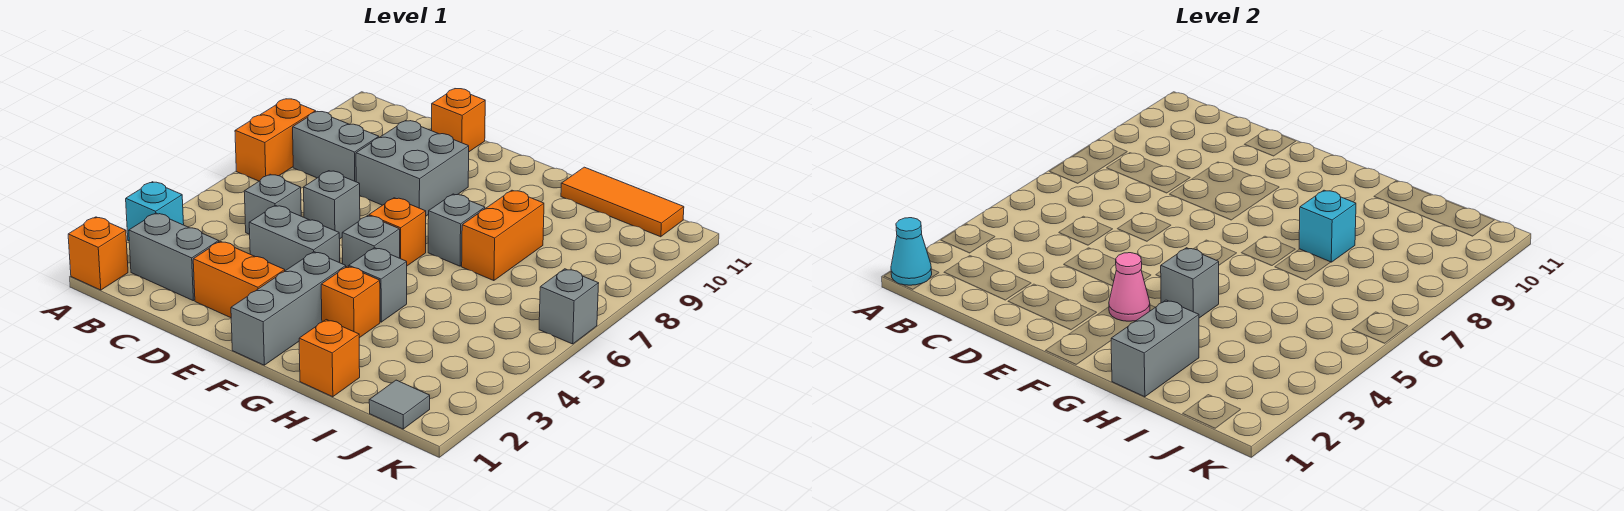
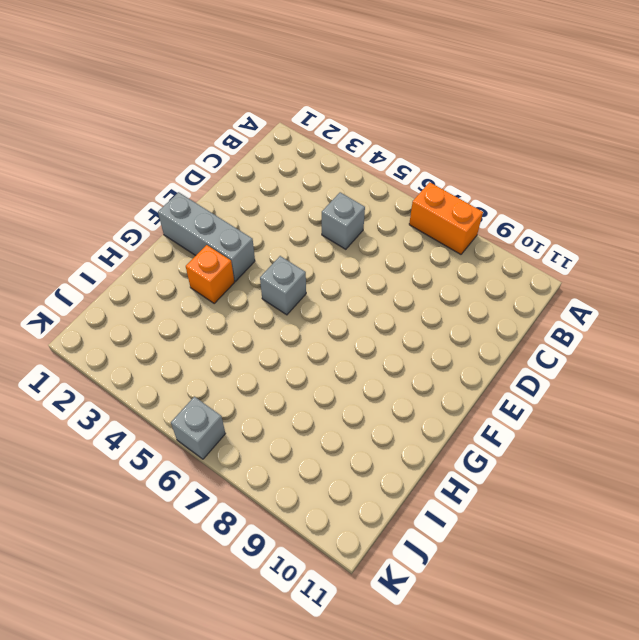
none -> orange 1x1 brick [68,217,128,290]
none -> cyan 1x1 brick [126,182,184,241]
none -> grey 1x2 brick [129,213,219,301]

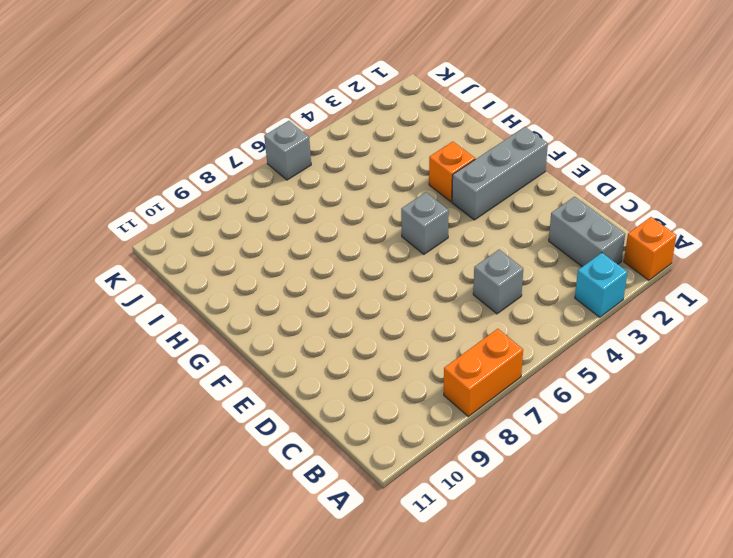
none -> grey 1x2 brick [293,112,379,182]
none -> orange 1x2 brick [193,241,285,318]
none -> grey 1x2 brick [249,205,340,271]

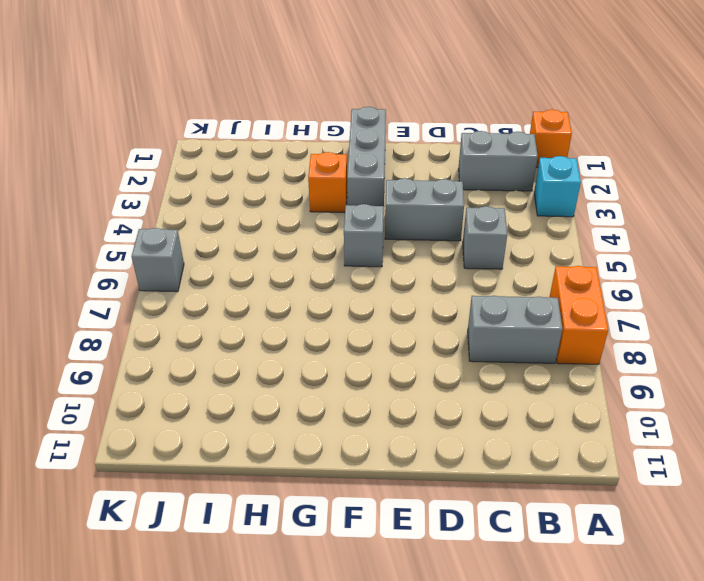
none -> orange 1x2 brick [193,241,285,318]
none -> grey 1x1 brick [304,171,360,239]
none -> grey 2x2 brick [356,121,469,216]

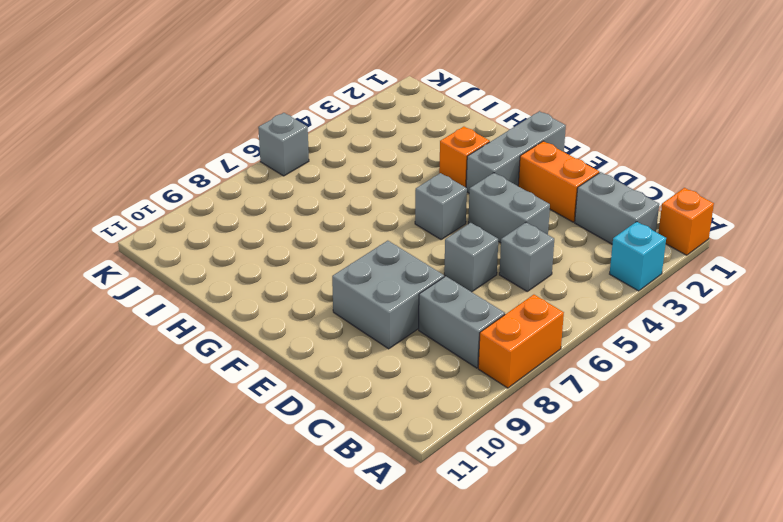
none -> orange 1x1 brick [432,89,485,152]
none -> orange 1x1 brick [369,198,426,266]
none -> grey 1x1 brick [349,248,407,322]

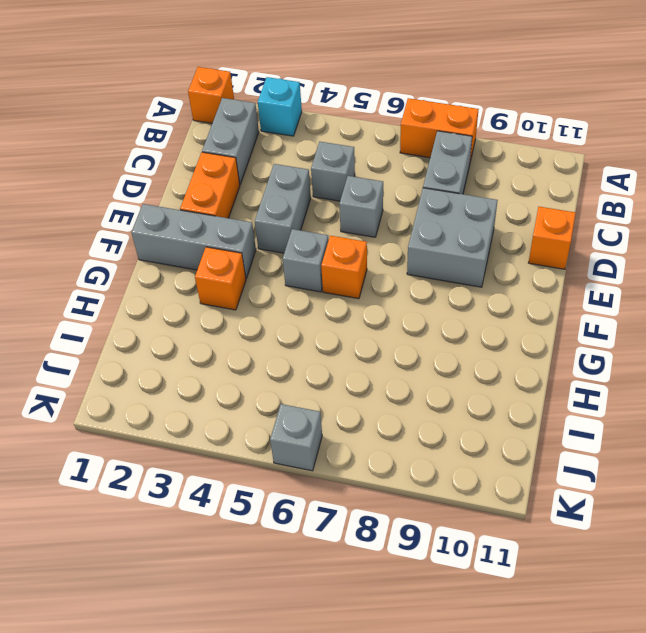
none -> grey 1x1 brick [349,248,407,322]
none -> grey 1x1 brick [428,194,485,266]
none -> orange 1x1 brick [299,320,360,397]

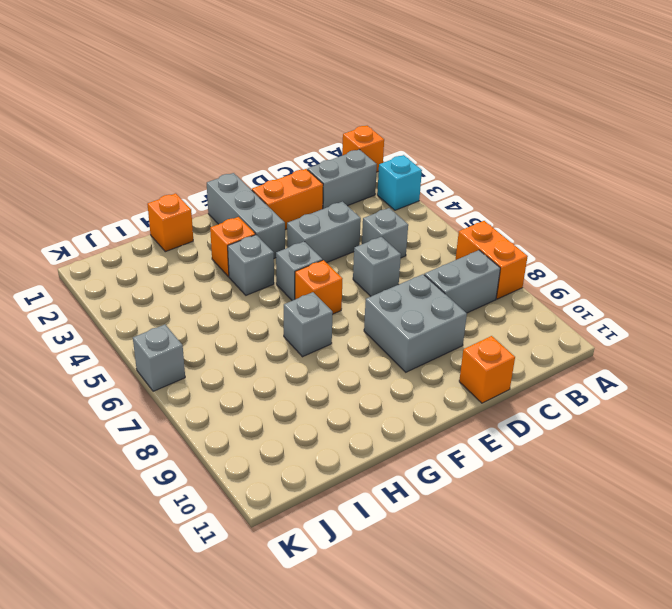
none -> orange 1x2 brick [462,190,544,281]
none -> orange 1x3 tile [561,167,684,237]
none -> grey 1x1 tile [369,380,430,429]

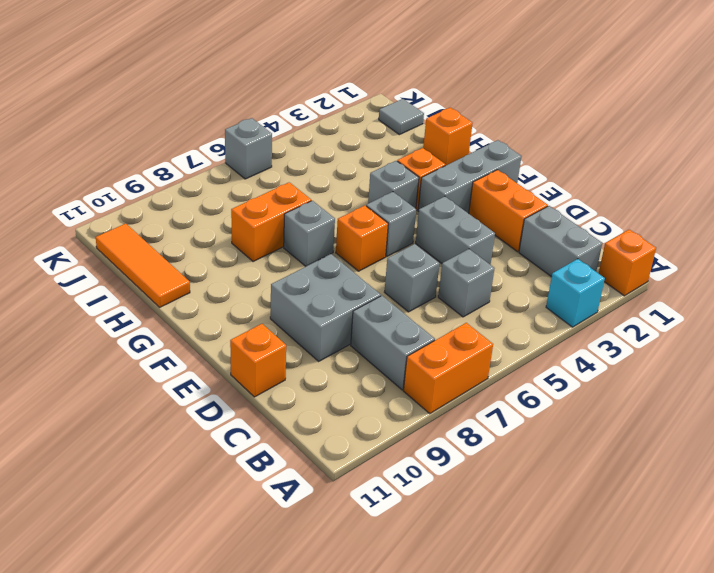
none -> cyan 1x1 cone [891,218,932,285]
none -> pink 1x1 cone [1109,253,1150,321]
none -> grey 1x1 brick [1161,248,1219,318]

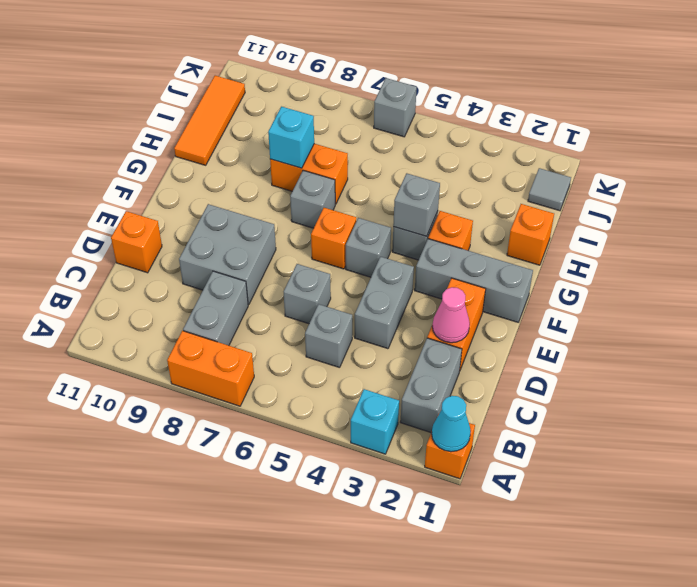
pink 1x1 cone [432,287,470,343] -> pink 1x1 cone moved to [1109,253,1150,321]
none -> grey 1x2 brick [1111,300,1199,397]

